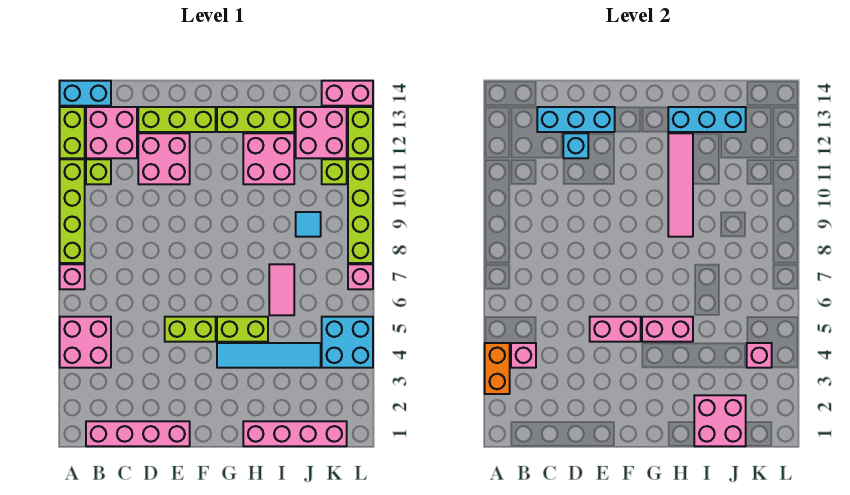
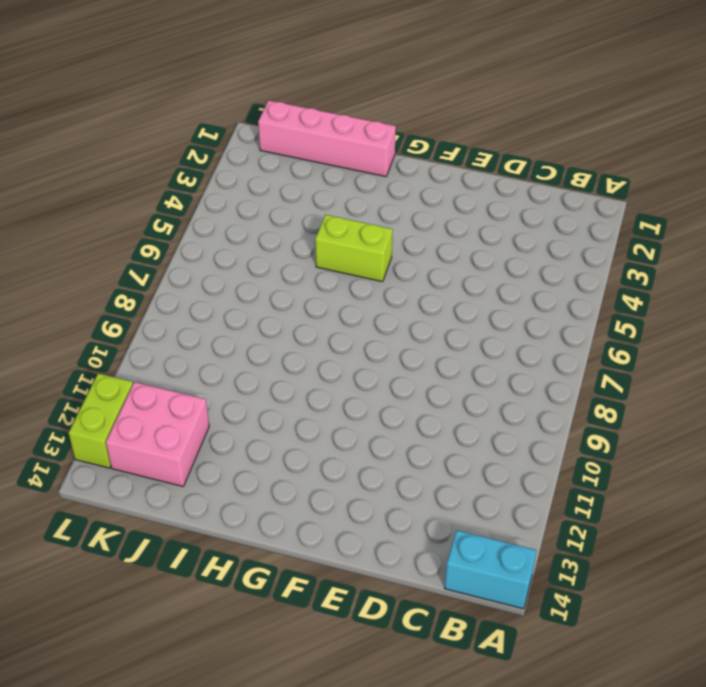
none -> pink 2x2 brick [60,317,111,368]
none -> pink 1x1 brick [60,264,85,289]
none -> lime 1x4 brick [60,159,85,263]
none -> lime 1x2 brick [60,107,85,158]

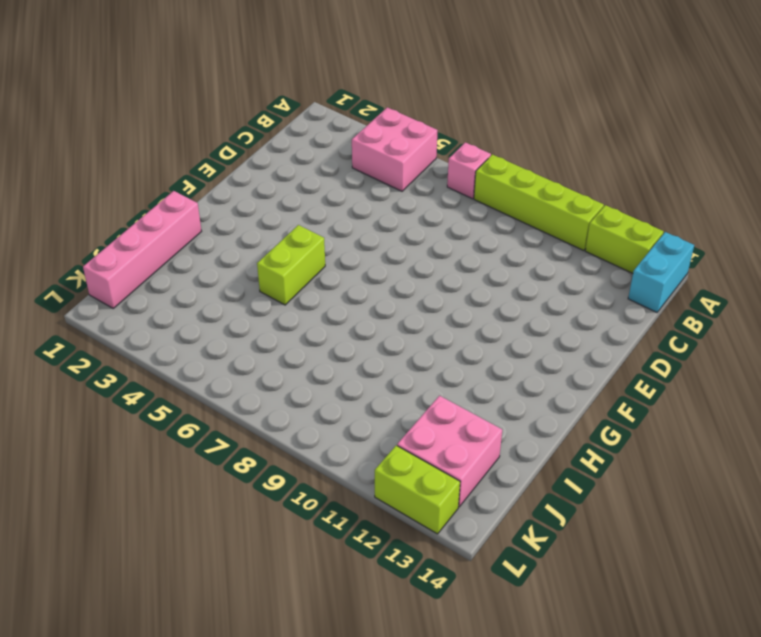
none -> pink 1x4 brick [86,421,190,446]
none -> lime 1x1 brick [86,159,111,184]
none -> pink 2x2 brick [86,107,137,158]
none -> pink 2x2 brick [138,133,190,184]

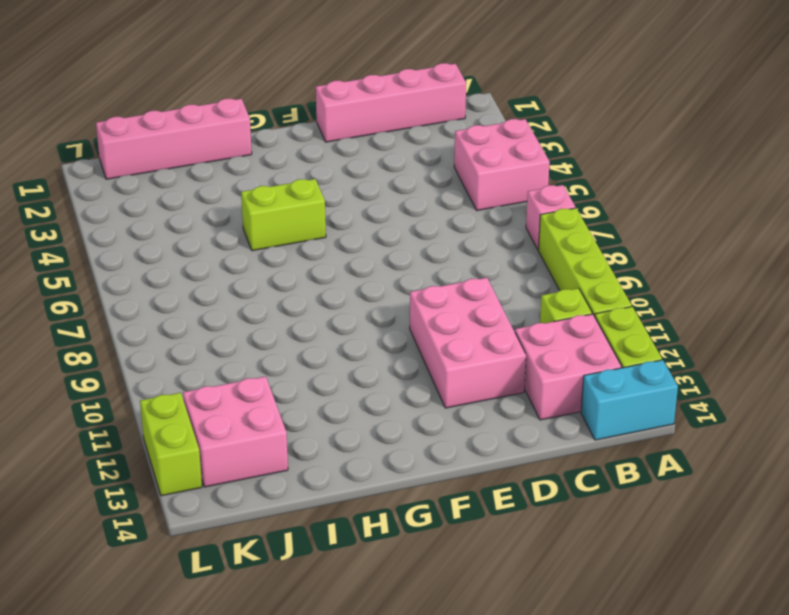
pink 2x3 brick [410,278,526,408] -> pink 2x2 brick [138,133,190,184]
none -> lime 1x3 brick [138,107,216,132]
none -> lime 1x2 brick [165,317,216,342]
none -> cyan 1x4 tile [217,343,321,368]
none -> lime 1x3 brick [217,107,294,132]

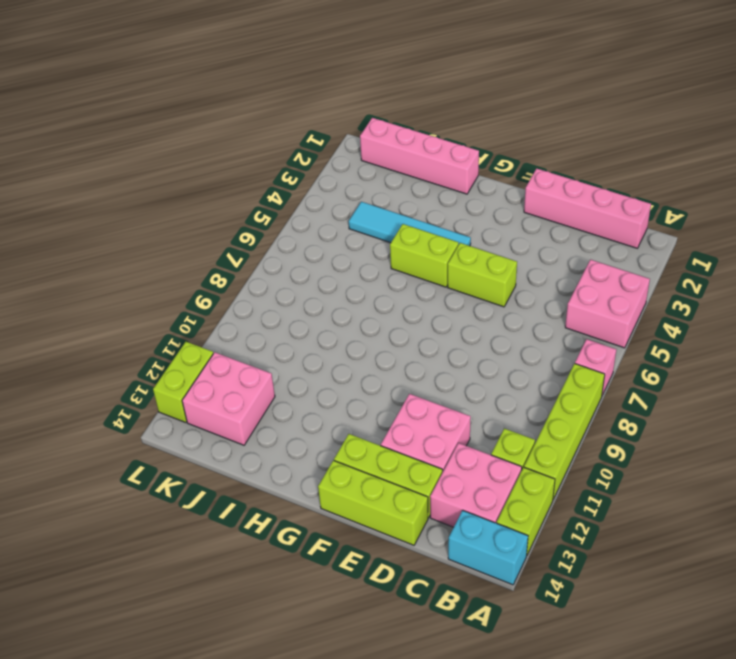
lime 1x3 brick [318,460,428,545] -> lime 1x3 brick moved to [217,107,294,132]
none -> pink 2x2 brick [243,133,294,184]
none -> pink 1x2 tile [269,264,294,315]
none -> cyan 1x1 tile [296,212,321,237]
none -> cyan 2x2 brick [322,317,373,368]

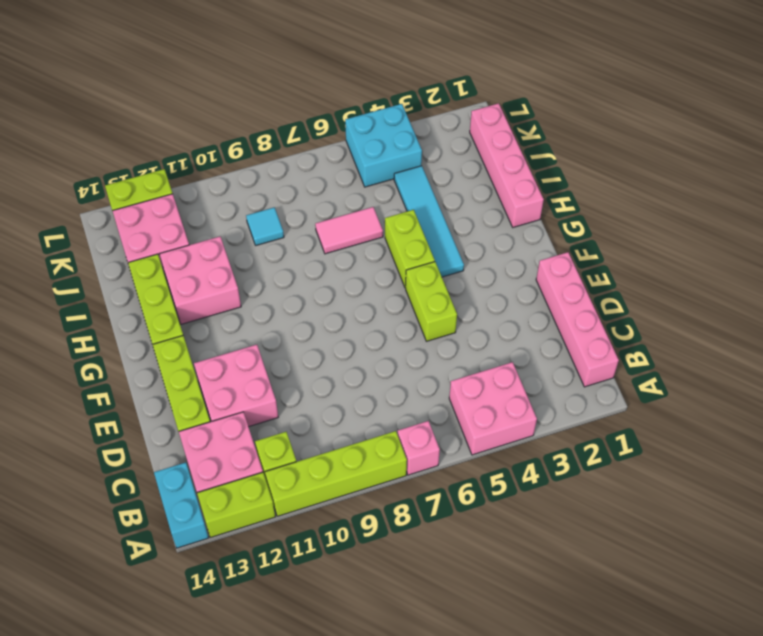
none -> lime 1x1 brick [322,159,347,184]
none -> pink 1x2 brick [322,81,373,106]
none -> pink 1x1 brick [348,264,373,289]
none -> lime 1x4 brick [348,159,373,263]

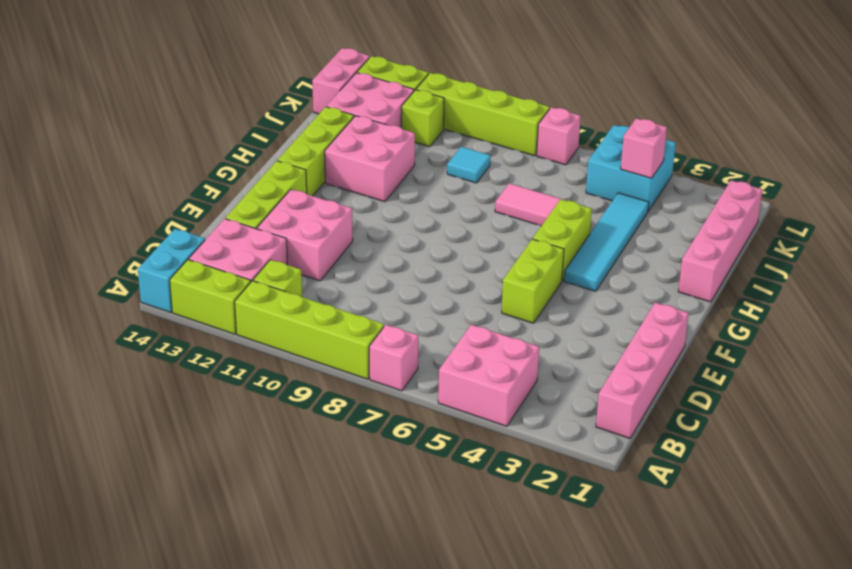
none -> orange 1x2 brick [485,343,510,394]
none -> pink 1x1 brick [511,343,536,368]
none -> cyan 1x3 brick [537,107,615,132]
none -> cyan 1x1 brick [563,133,588,158]

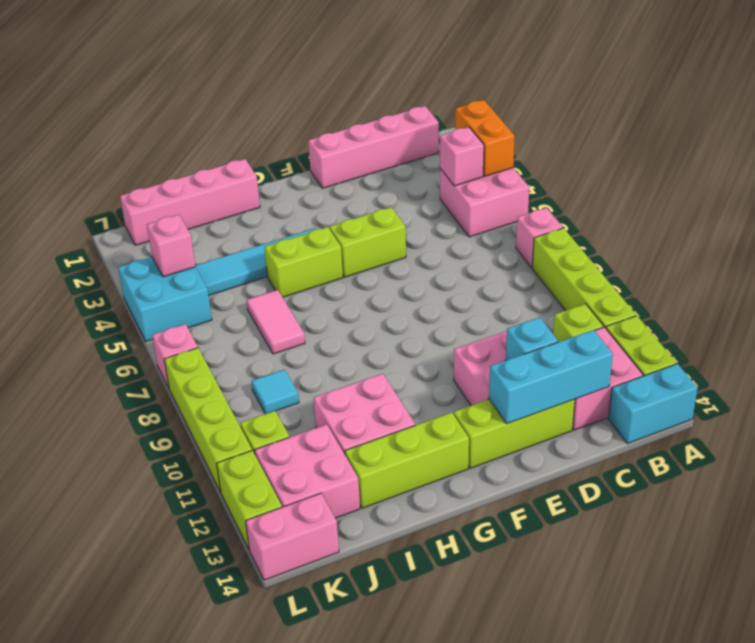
none -> pink 1x2 brick [590,317,641,342]
none -> pink 1x2 brick [642,317,693,342]
none -> pink 1x4 tile [668,133,693,237]
none -> cyan 1x3 brick [668,107,746,132]

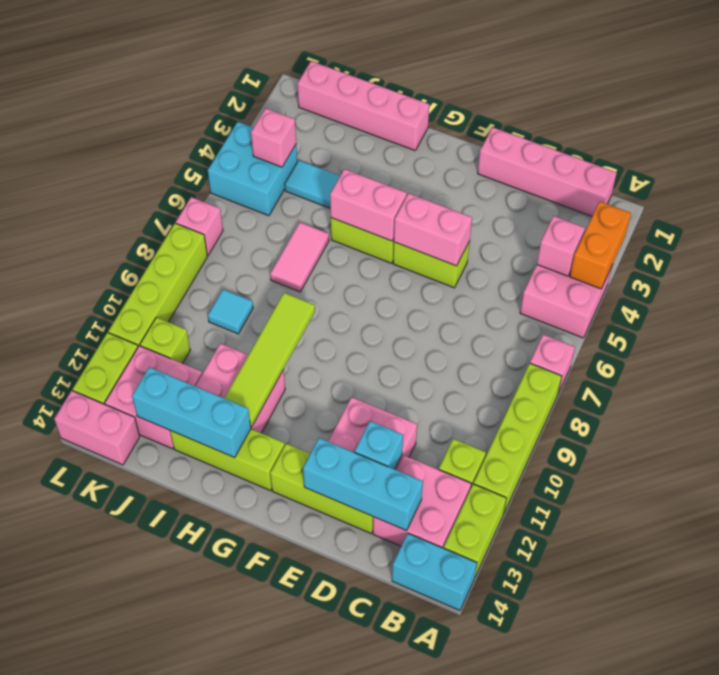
lime 1x4 tile [225,293,315,427] -> pink 1x4 tile [668,133,693,237]
none -> pink 2x2 brick [694,395,746,446]

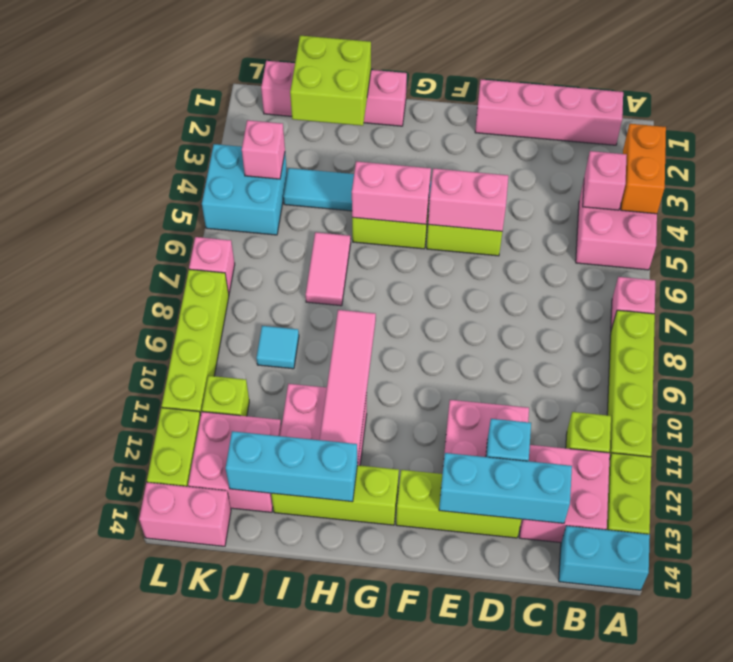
lime 2x2 brick [290,36,371,126] -> pink 2x2 brick [694,395,746,446]

